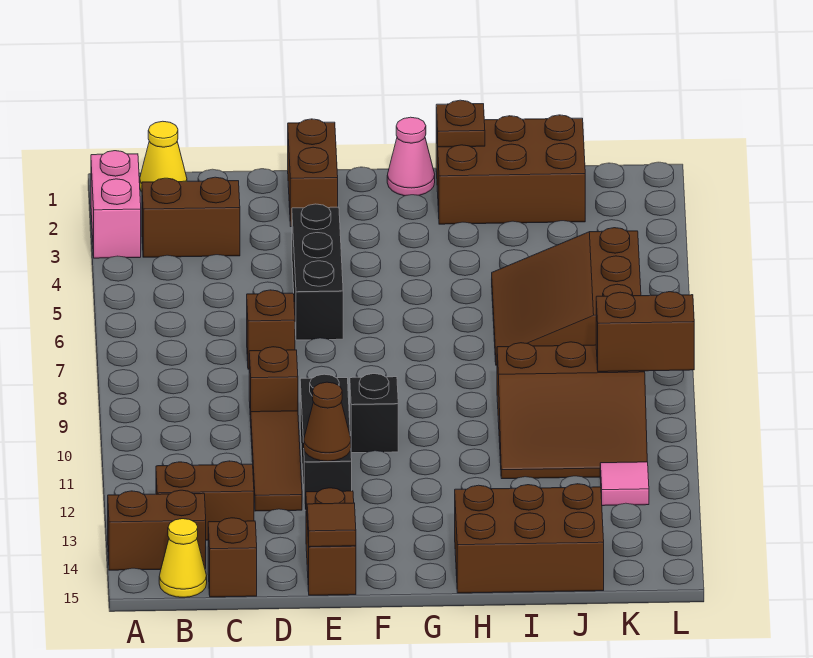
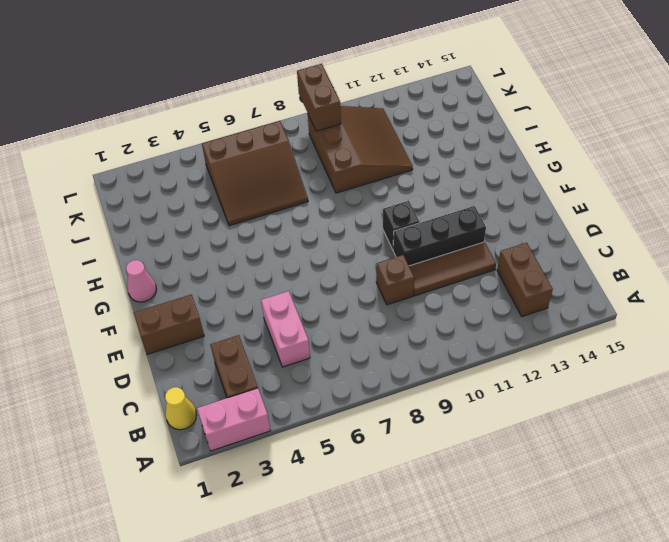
pink 1x2 brick [261,291,310,367] -> none
none -> brown 1x2 brick [108,490,206,570]
none -> yellow 1x1 cone [159,519,207,597]
none -> brown 1x1 brick [208,518,257,597]

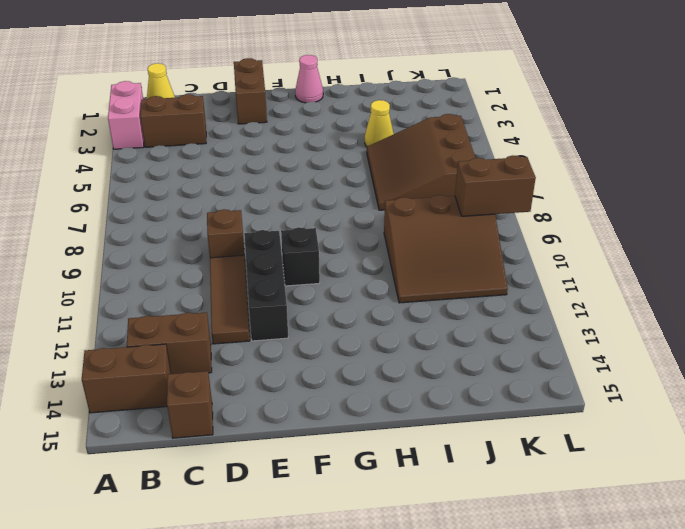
yellow 1x1 cone [365,100,394,147] -> yellow 1x1 cone moved to [159,519,207,597]
none -> brown 1x1 brick [247,290,295,369]
none -> black 1x3 brick [292,204,343,340]
none -> brown 1x2 brick [306,488,356,595]

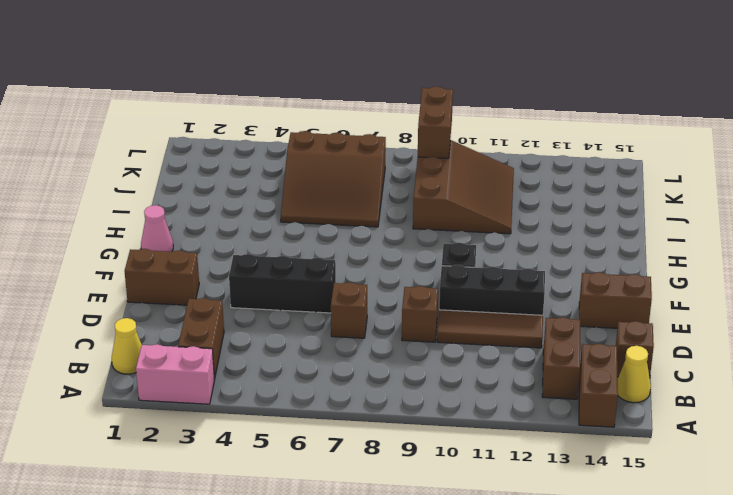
none -> brown 2x3 brick [436,115,585,224]
none -> brown 2x3 brick [455,484,604,593]
none -> pink 1x1 tile [600,462,649,506]

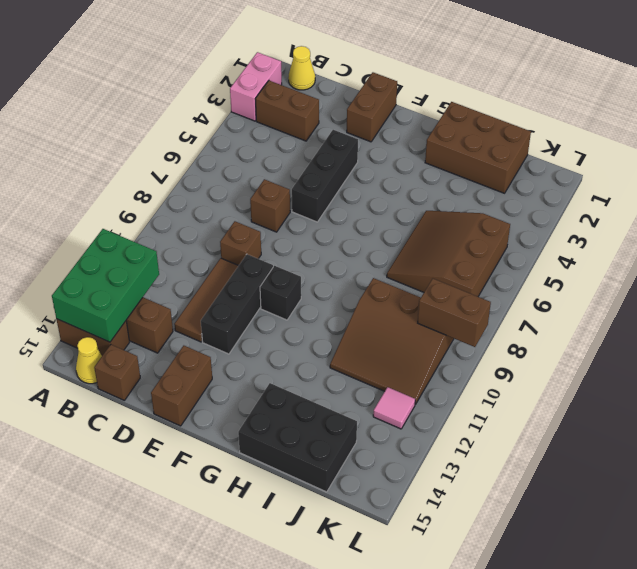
green 2x3 brick [52,229,159,342] -> none
black 2x3 brick [238,383,357,492] -> brown 2x3 brick [455,484,604,593]
none -> pink 1x1 cone [387,117,435,196]
none -> brown 1x1 cone [304,382,351,461]
none -> brown 1x1 tile [307,503,356,547]

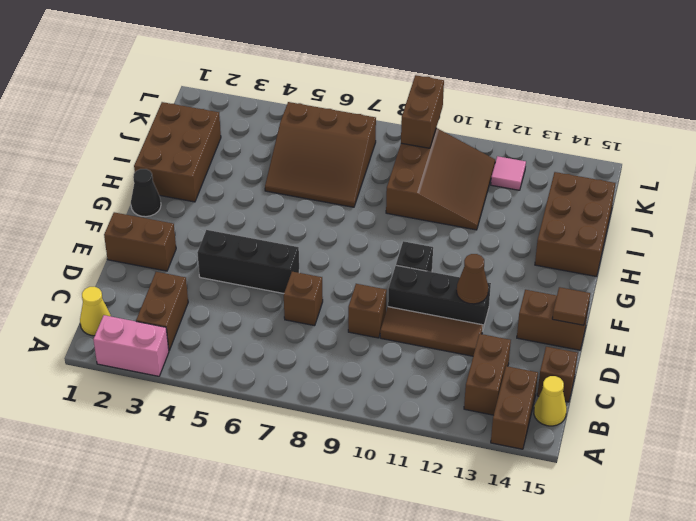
black 1x1 cone [131,169,161,217] -> pink 1x1 cone [387,117,435,196]
none -> brown 1x1 plate [436,100,485,147]

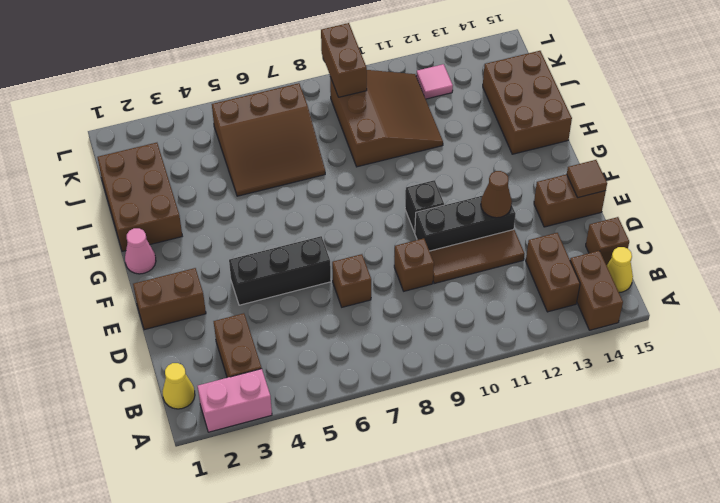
none -> brown 1x1 plate [436,100,485,147]

